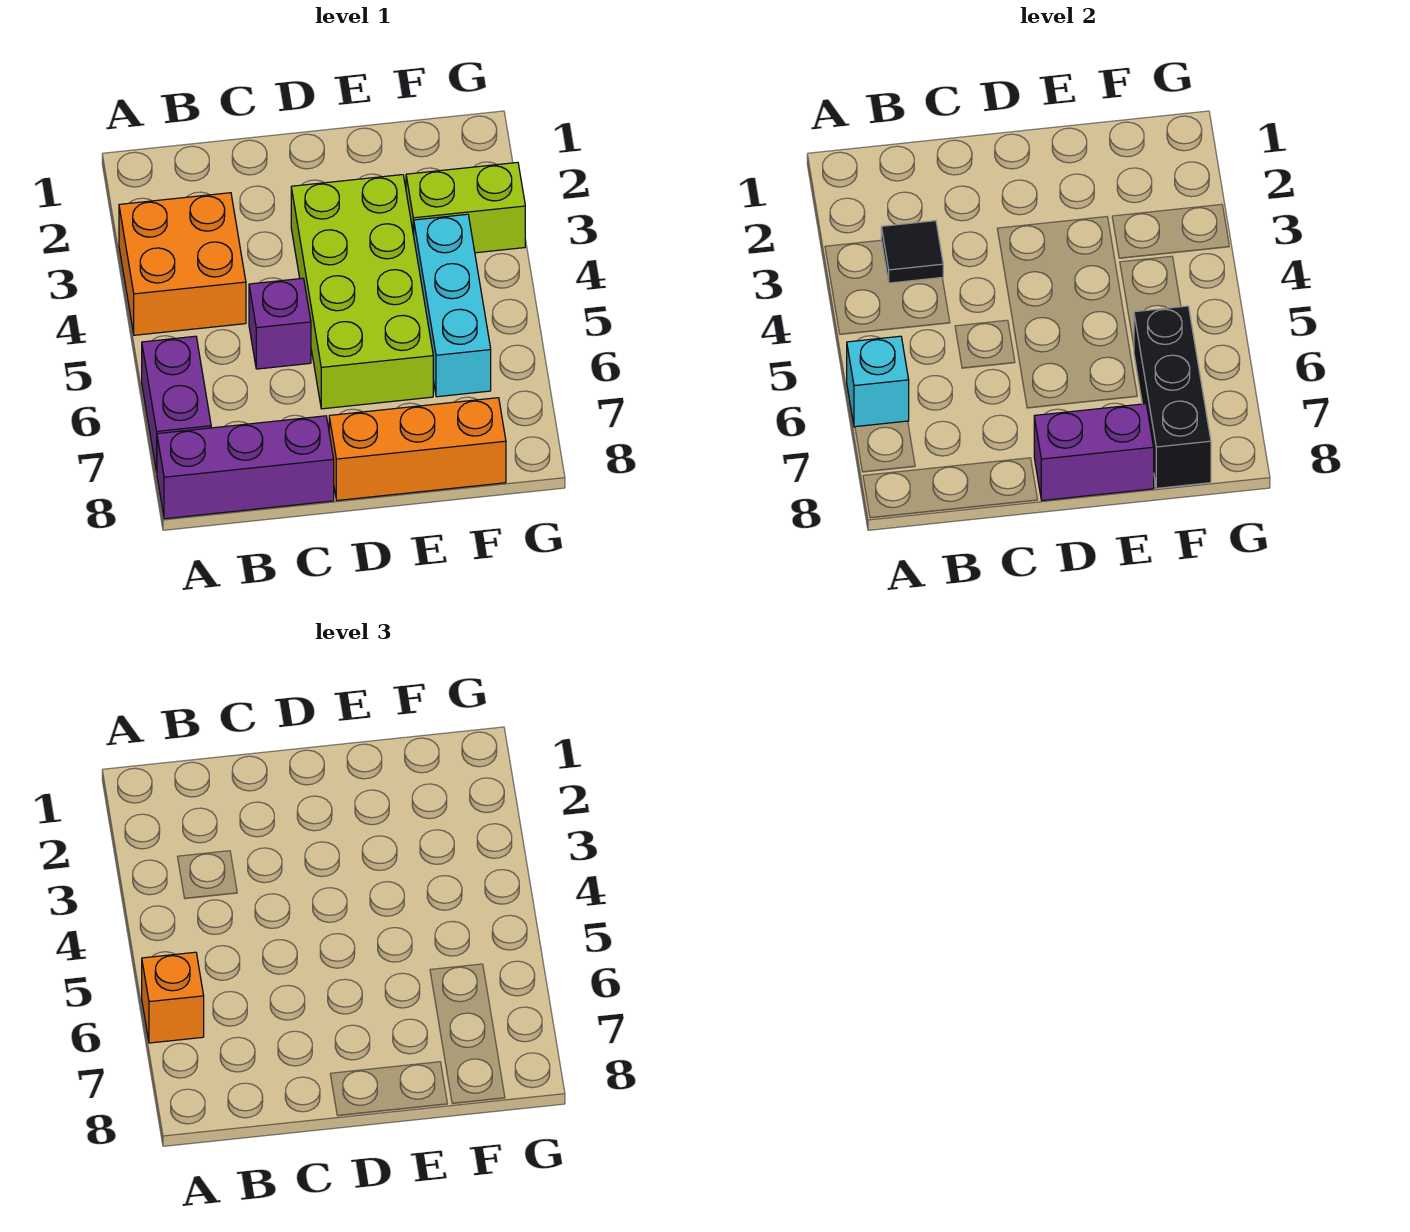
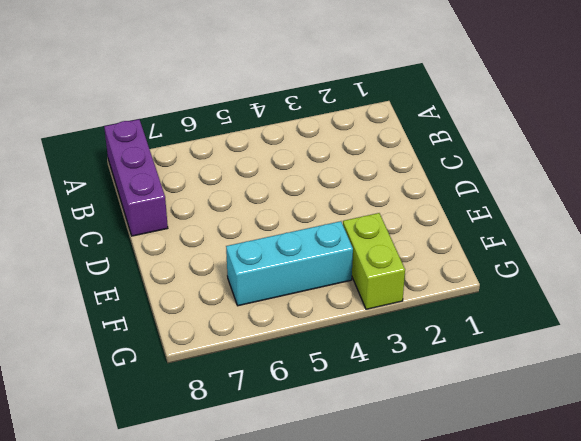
none -> orange 2x2 brick [119,193,246,335]
none -> purple 1x2 brick [142,336,211,472]
none -> purple 1x1 brick [249,278,311,369]

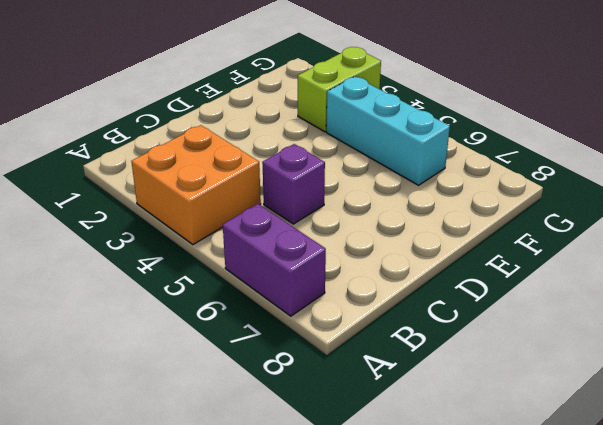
none -> purple 1x3 brick [157,416,334,519]
none -> lime 2x4 brick [291,175,433,409]
none -> orange 1x3 brick [329,398,506,500]

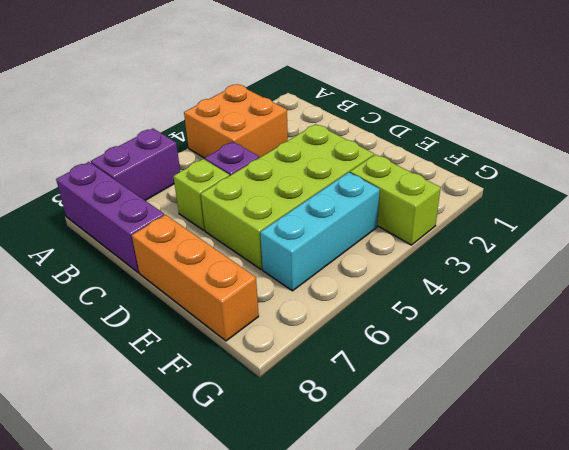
lime 1x1 brick [173,159,229,231] -> none
none -> cyan 1x1 brick [847,336,909,427]
none -> black 1x1 tile [881,221,943,283]
none -> purple 1x2 brick [1034,404,1154,500]

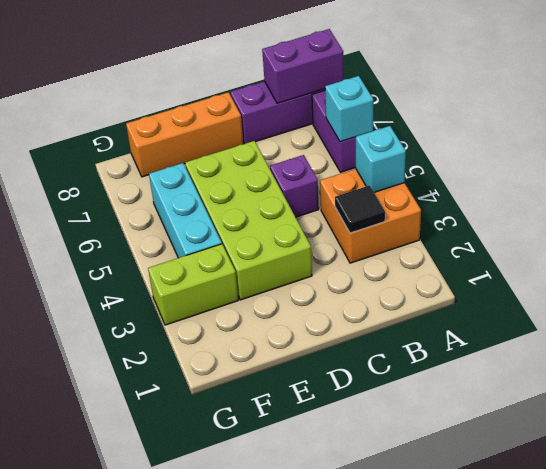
cyan 1x1 brick [356,126,406,192] -> none
purple 1x2 brick [262,29,344,103] -> purple 1x2 brick moved to [1034,404,1154,500]
none -> black 1x3 brick [1134,306,1211,488]
none -> orange 1x1 brick [142,952,204,1043]

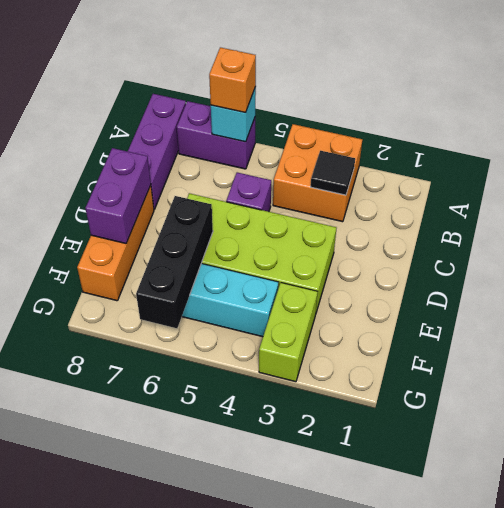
black 1x3 brick [136,196,213,328] -> black 1x3 brick turned to [1134,306,1211,488]

